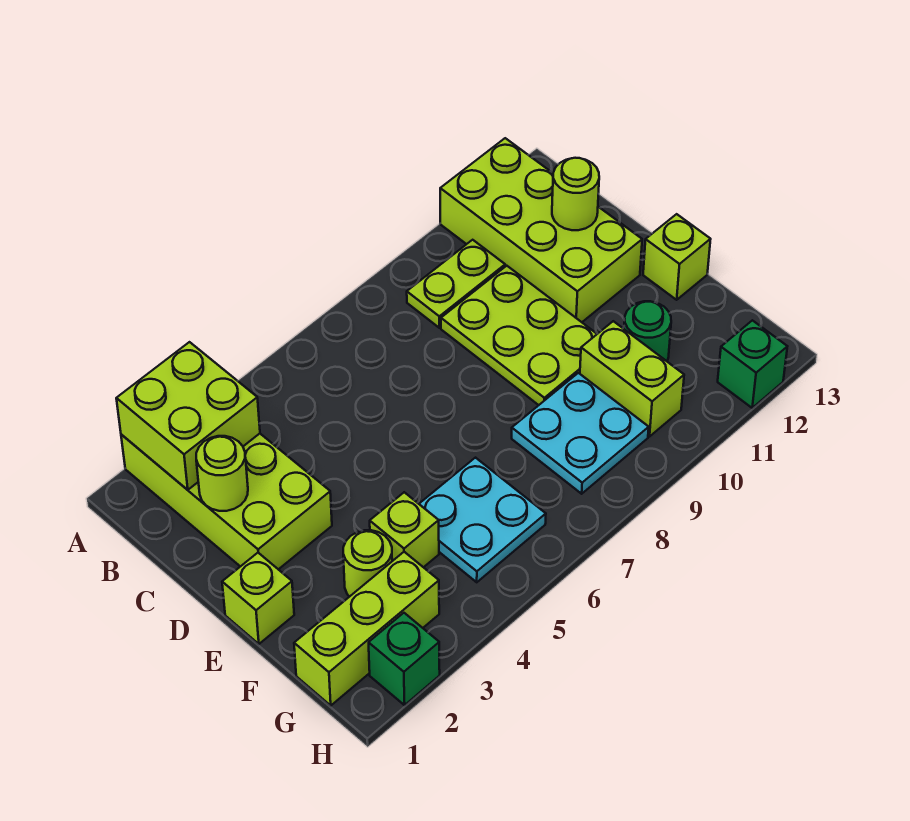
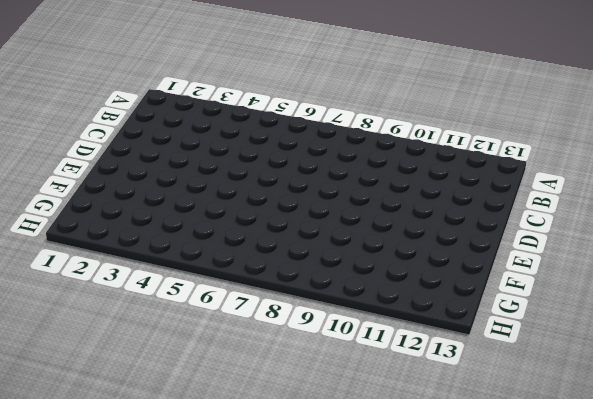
none -> lime 2x4 brick [121,434,332,569]
none -> lime 2x4 brick [440,138,642,322]
none -> lime 1x2 plate [407,240,505,328]

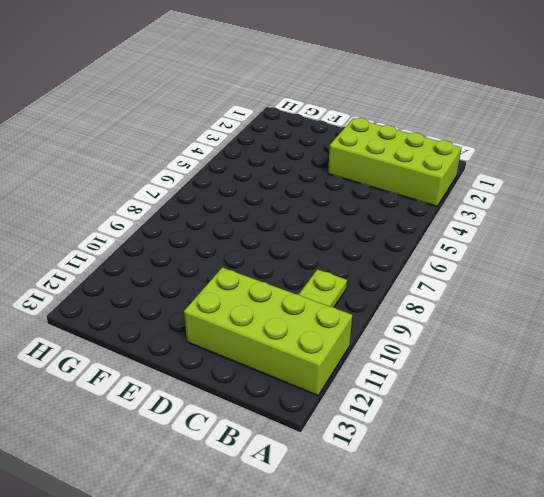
none -> lime 2x3 plate [441,266,597,405]
none -> lime 1x1 brick [222,553,294,644]
none -> lime 1x1 brick [643,214,711,300]

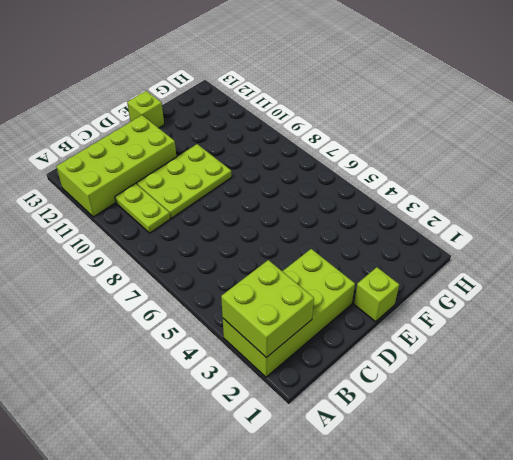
none -> lime 1x1 round brick [343,530,392,597]
none -> lime 1x1 brick [370,492,439,567]
none -> cyan 2x2 plate [419,458,546,582]

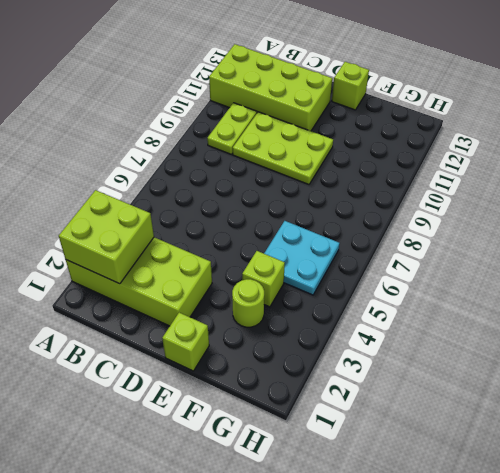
none -> cyan 2x2 plate [512,373,649,494]
none -> lime 1x2 brick [580,321,684,437]
none -> green 1x1 round brick [624,301,671,361]

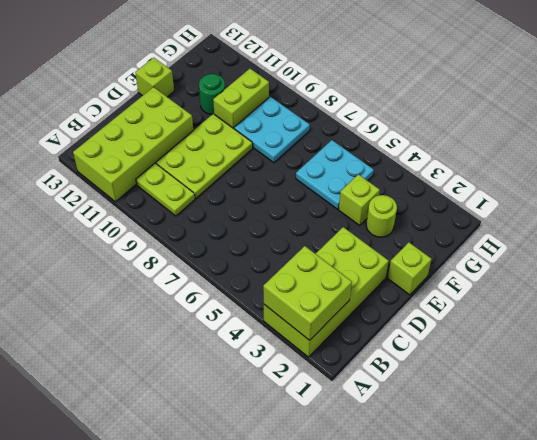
none -> lime 1x3 brick [294,552,439,706]
none -> green 1x1 brick [369,613,440,705]
none -> green 1x1 brick [718,320,787,408]

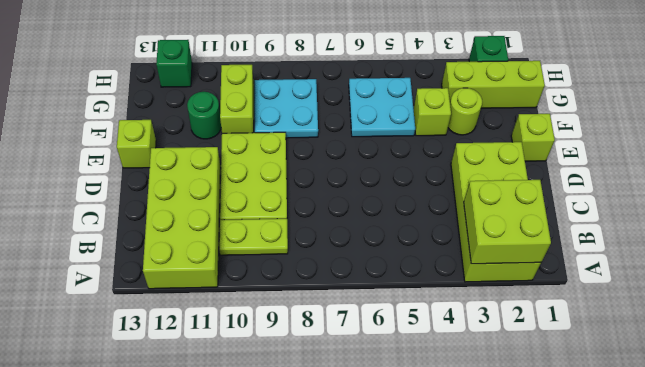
none -> lime 1x1 round brick [196,436,248,511]
none -> lime 1x1 round brick [552,158,599,230]

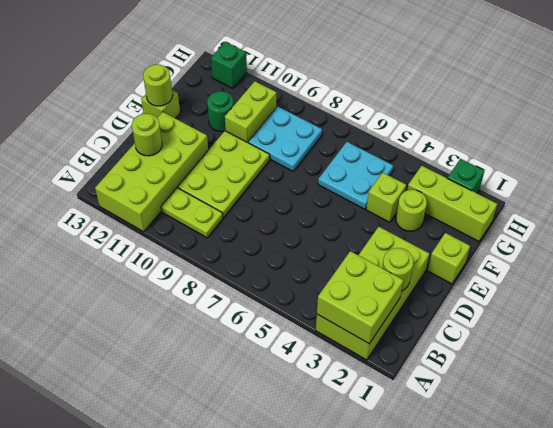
lime 1x1 round brick [143,64,173,106] -> none

